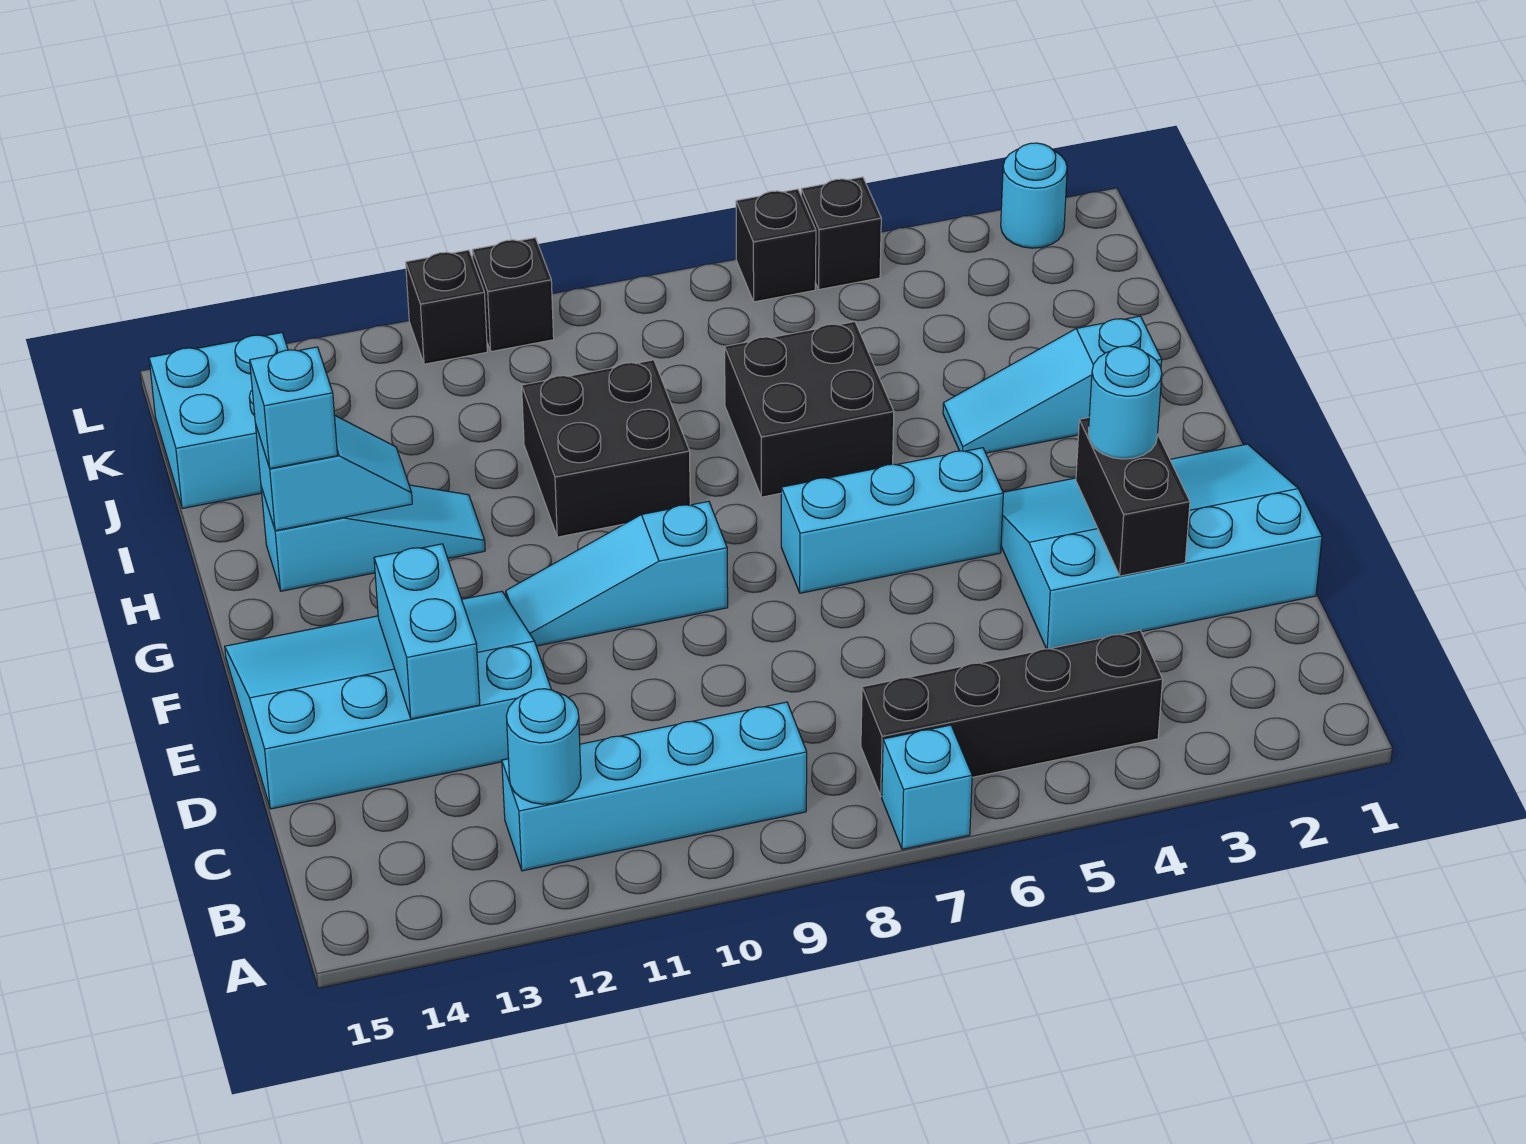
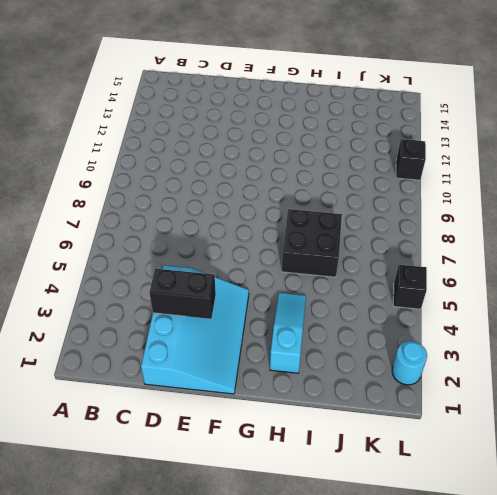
none -> cyan 1x1 brick [882,725,972,849]
none -> black 1x4 brick [861,630,1163,796]
none -> cyan 1x4 brick [502,702,807,871]

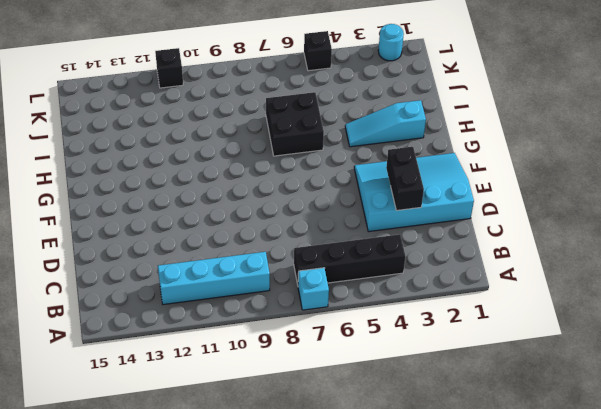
none -> cyan 3x4 slope [225,591,551,809]
none -> cyan 1x3 brick [781,448,1003,593]
none -> cyan 1x3 slope [506,501,728,646]

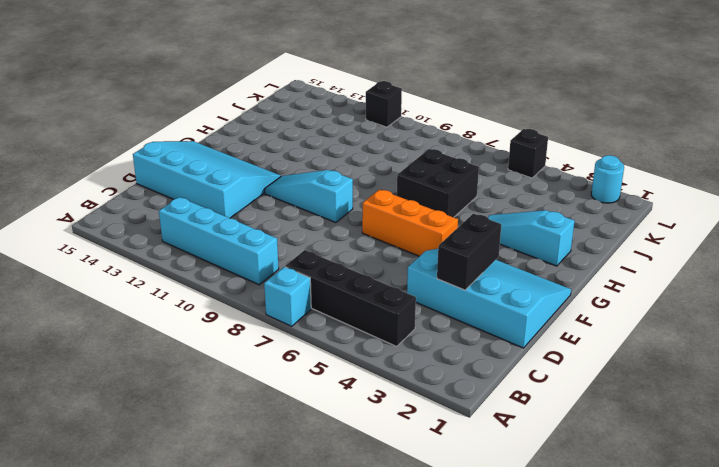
orange 1x3 brick [362,189,458,256] -> cyan 1x3 brick [781,448,1003,593]
none -> black 2x2 brick [522,360,690,537]
none -> cyan 1x3 slope [261,485,485,591]
none -> cyan 2x2 brick [149,333,288,508]

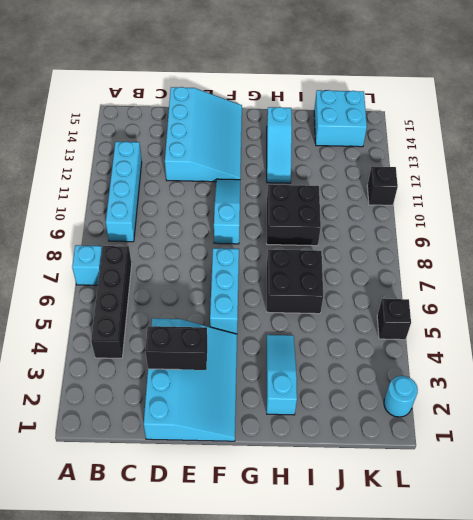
none -> black 1x1 brick [736,189,816,302]
none -> black 1x1 brick [472,238,554,352]
none -> cyan 1x1 round brick [506,689,581,804]

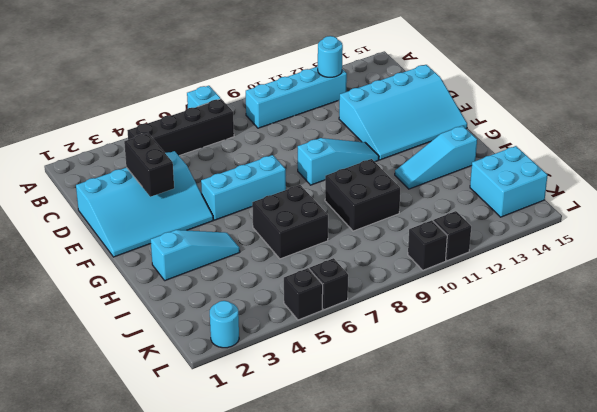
none -> cyan 1x2 brick [374,544,480,719]
none -> cyan 1x2 slope [256,416,412,531]
none -> cyan 1x1 round brick [1088,346,1162,459]

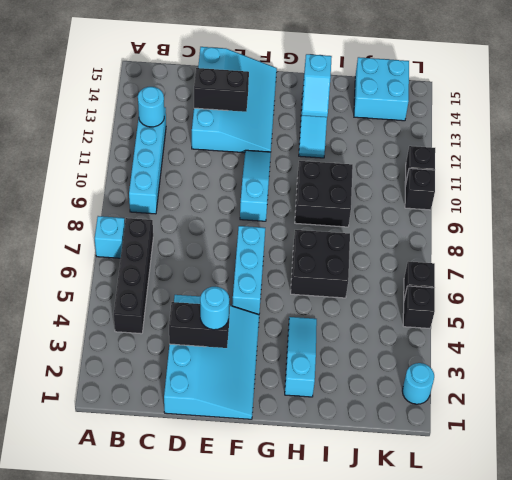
black 1x2 brick [194,68,249,112] -> cyan 1x2 brick [374,544,480,719]
none -> cyan 1x1 brick [250,347,337,469]

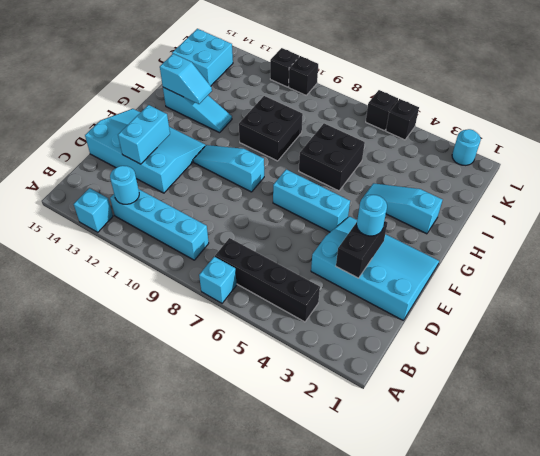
cyan 1x1 brick [74,188,113,232] -> cyan 1x1 brick moved to [250,347,337,469]

